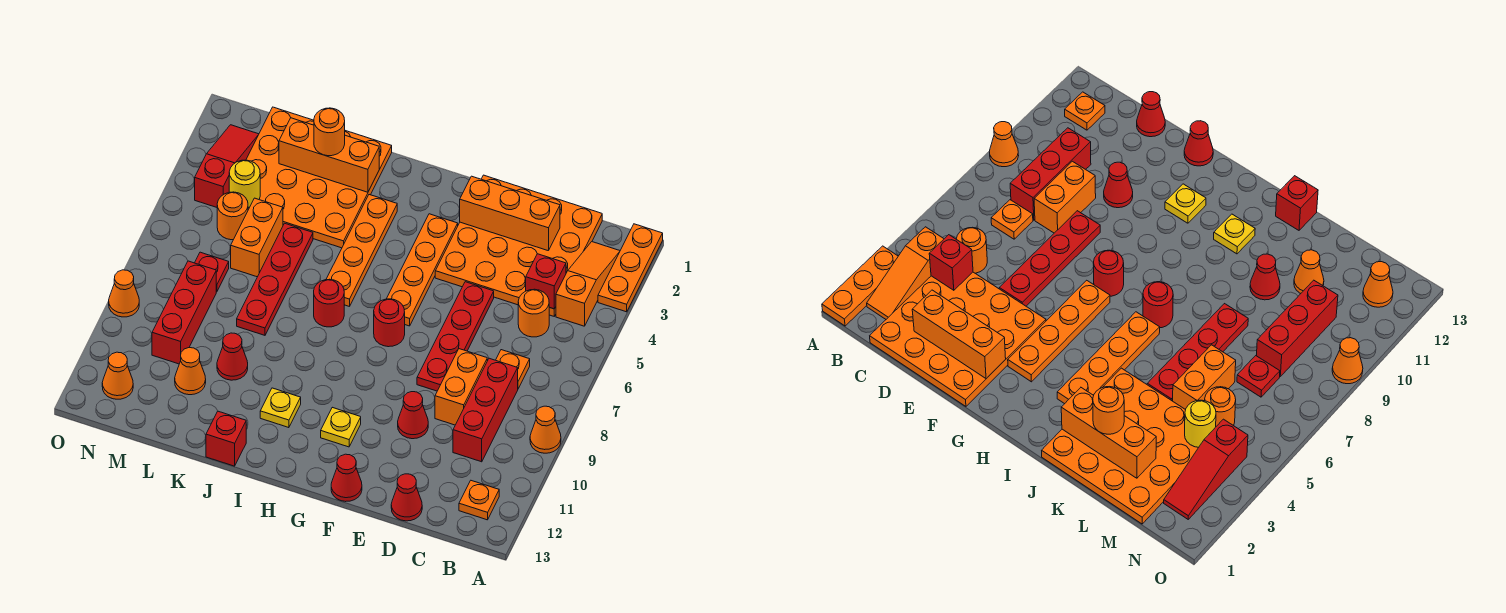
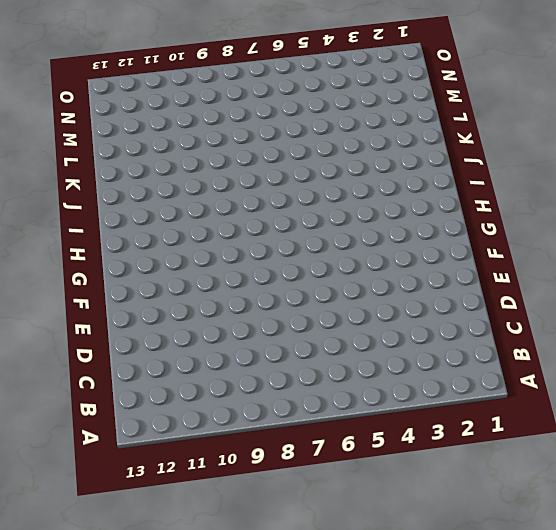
none -> orange 1x3 plate [598,224,663,312]
none -> orange 1x1 cone [530,406,561,453]
none -> orange 1x3 slope [556,242,620,326]
none -> orange 1x1 plate [459,481,499,520]

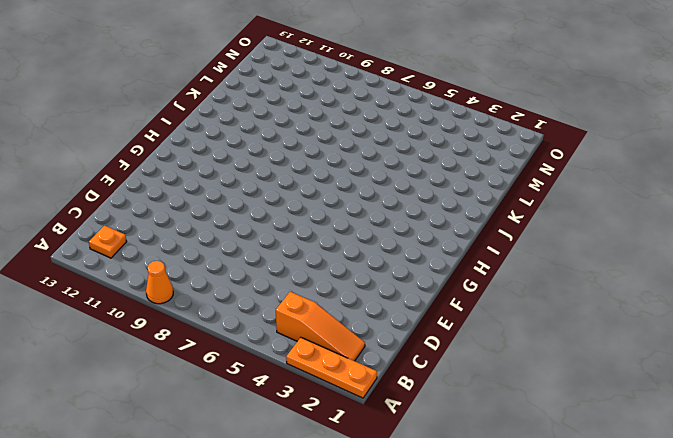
none -> orange 4x4 plate [435,175,602,316]
none -> orange 1x1 round brick [518,289,550,337]
none -> orange 1x1 plate [496,350,530,389]
none -> red 1x3 brick [453,358,518,462]

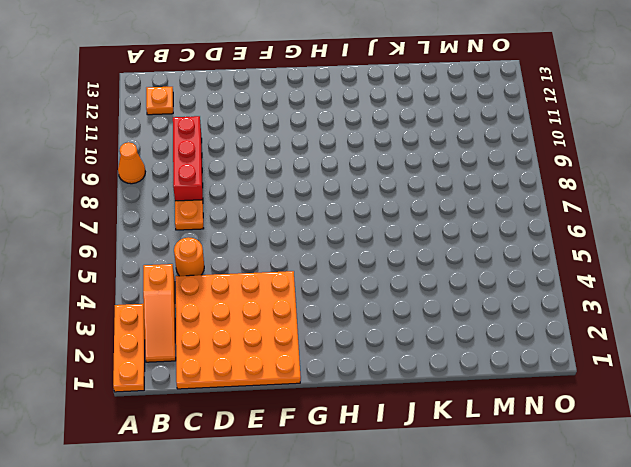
none -> orange 1x2 brick [435,349,487,425]
none -> red 1x1 cone [391,474,422,521]
none -> red 1x4 plate [417,282,494,391]
none -> red 1x1 cone [398,392,428,439]

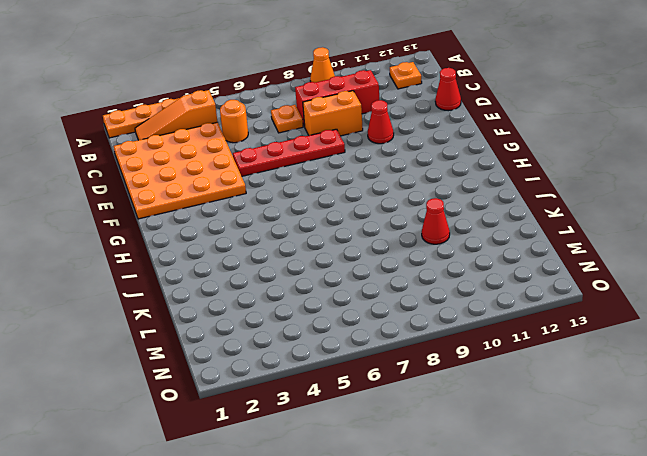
none -> red 1x1 cone [331,454,362,502]
none -> orange 1x4 plate [387,214,458,326]
none -> red 1x1 round brick [374,299,405,347]
none -> yellow 1x1 plate [321,407,361,447]

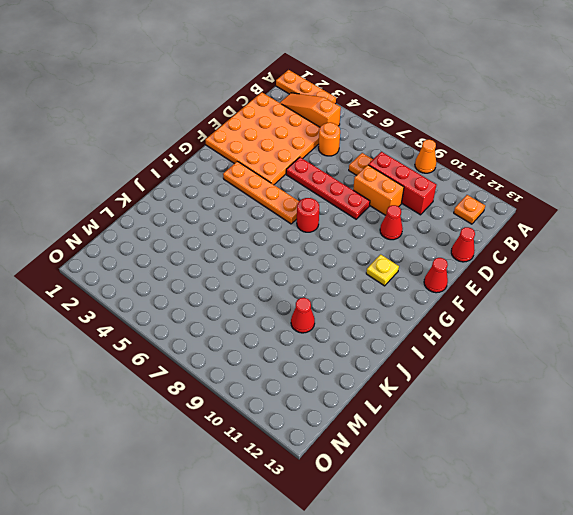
none -> orange 1x4 plate [326,195,397,307]
none -> red 1x1 round brick [314,279,344,327]
none -> yellow 1x1 plate [260,388,301,428]
none -> orange 4x4 plate [246,107,392,248]

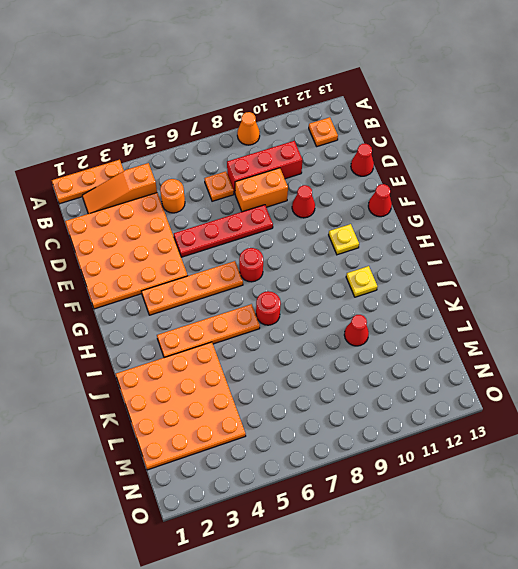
none -> red 1x1 brick [206,411,246,466]
none -> red 1x4 plate [237,223,313,335]
none -> orange 1x2 brick [231,198,283,277]
none -> orange 1x1 cone [175,348,206,395]

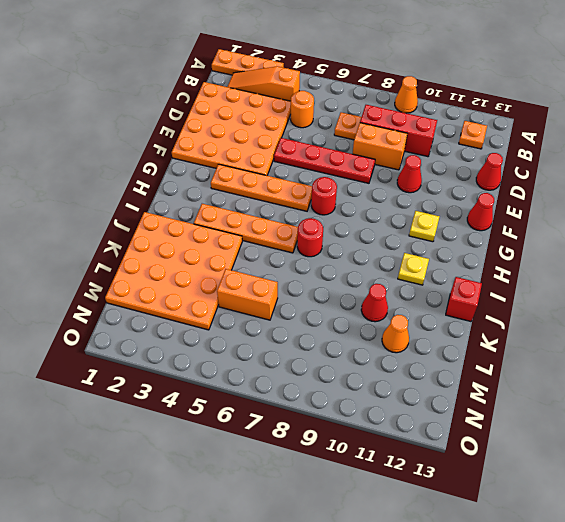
none -> red 1x4 plate [237,223,313,335]
none -> orange 1x1 round brick [217,192,248,240]
none -> red 1x1 plate [195,252,229,292]
none -> red 1x3 brick [152,261,216,364]

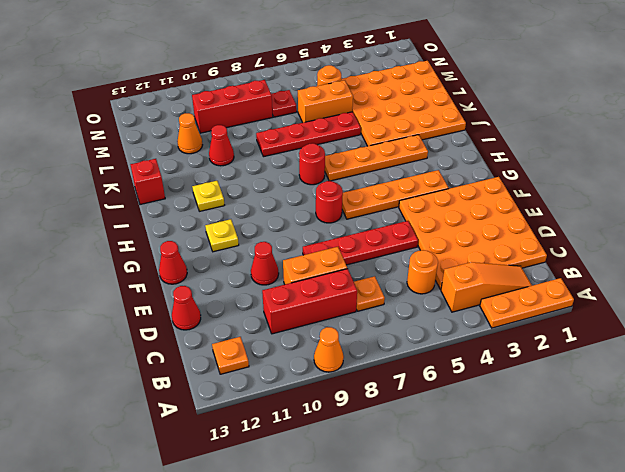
none -> red 1x3 slope [195,125,259,207]
none -> orange 1x1 cone [102,352,133,399]
none -> orange 1x1 cone [109,270,139,317]
none -> red 1x1 brick [526,254,566,309]

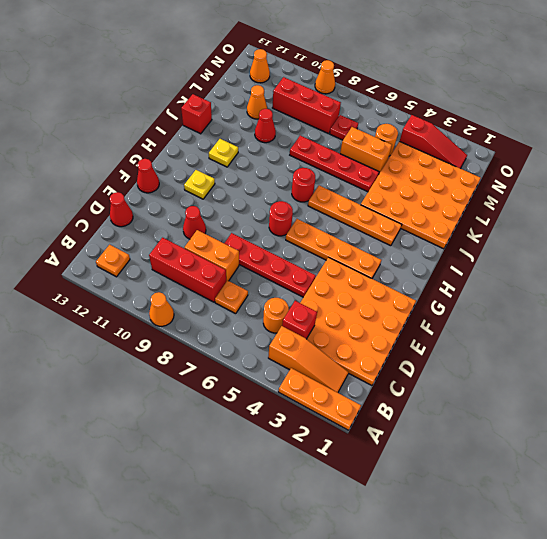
none -> orange 1x3 brick [460,176,560,251]
none -> orange 1x3 brick [279,118,379,192]
none -> yellow 1x1 round brick [229,160,260,208]
none -> orange 1x1 round brick [314,108,345,156]

